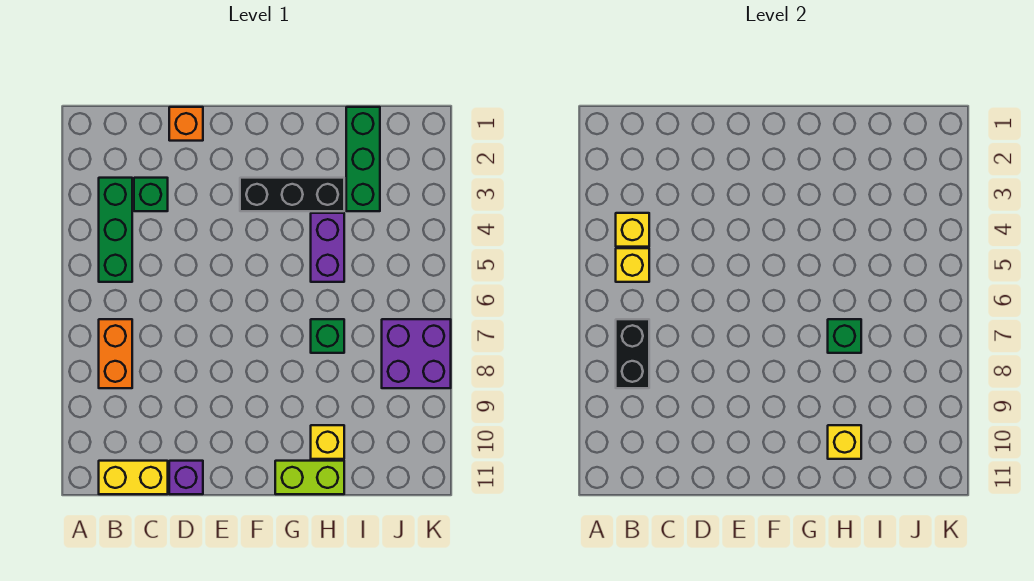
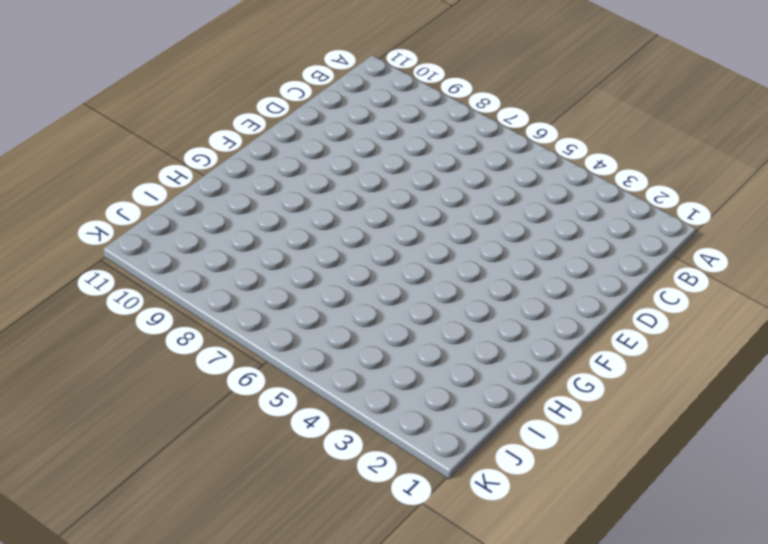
none -> green 1x3 brick [99,178,132,282]
none -> orange 1x2 brick [99,319,132,388]
none -> yellow 1x2 brick [99,461,168,494]

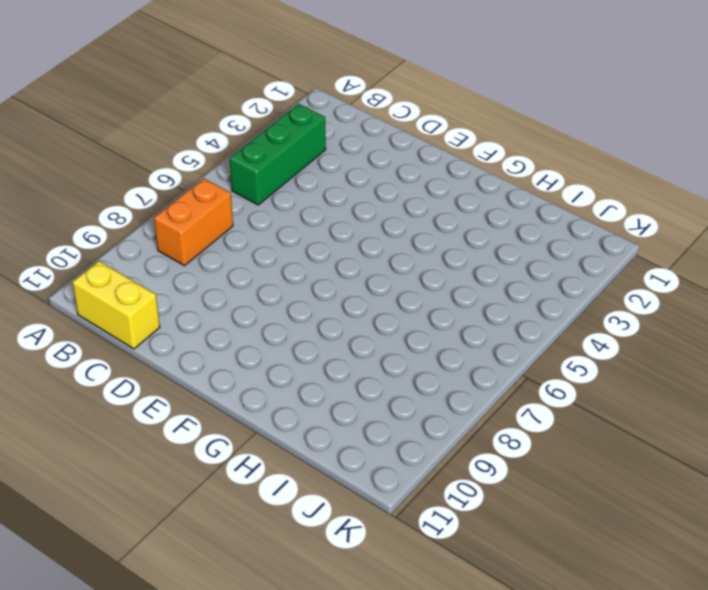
none -> green 1x1 brick [134,178,168,211]
none -> orange 1x1 brick [169,107,203,141]
none -> purple 1x1 brick [169,461,203,494]

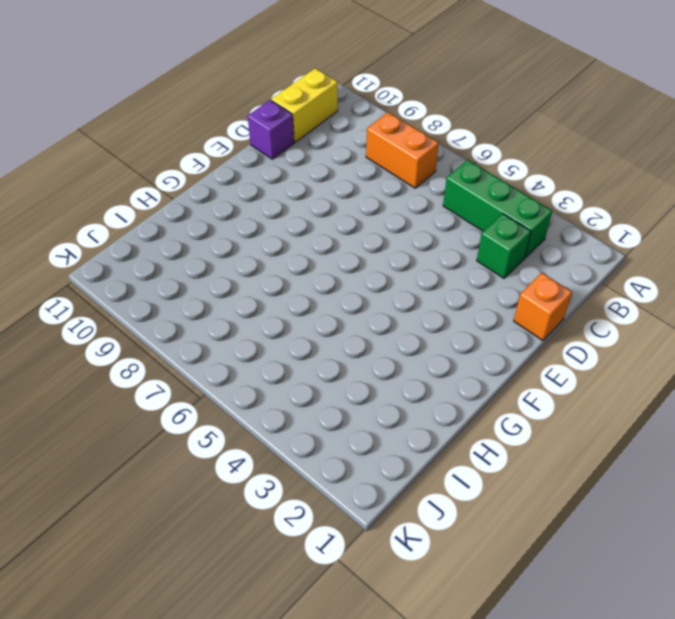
none -> black 1x3 brick [240,178,344,211]
none -> lime 1x2 brick [275,461,344,494]
none -> purple 1x2 brick [311,213,344,282]

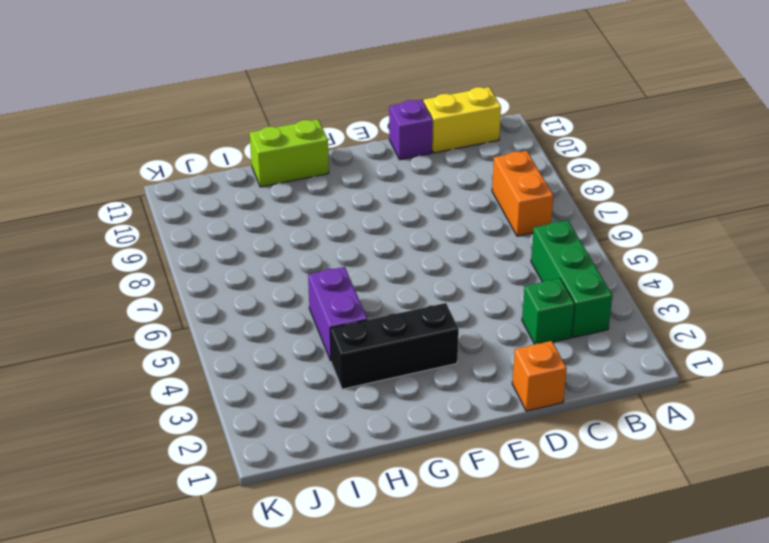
none -> green 1x1 brick [311,319,344,353]
none -> yellow 1x1 brick [311,425,344,459]
none -> green 1x3 brick [346,107,380,211]

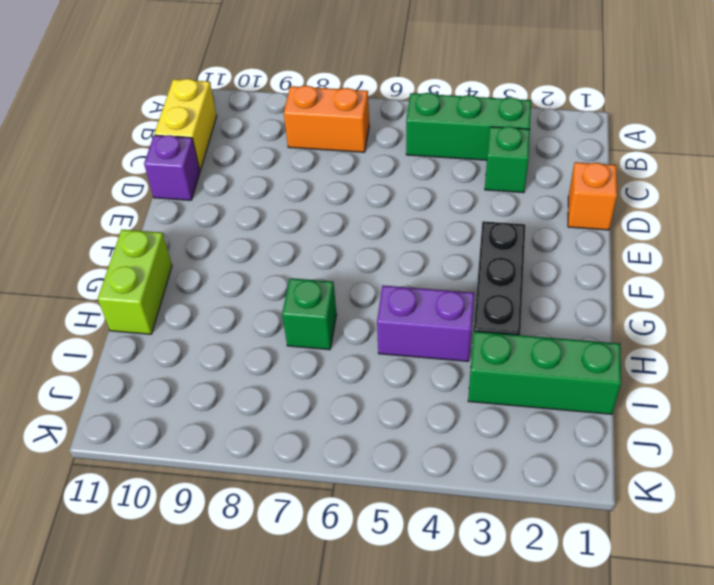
none -> yellow 1x1 brick [311,425,344,459]
none -> purple 2x2 brick [382,319,451,388]
none -> yellow 1x1 brick [616,213,649,247]

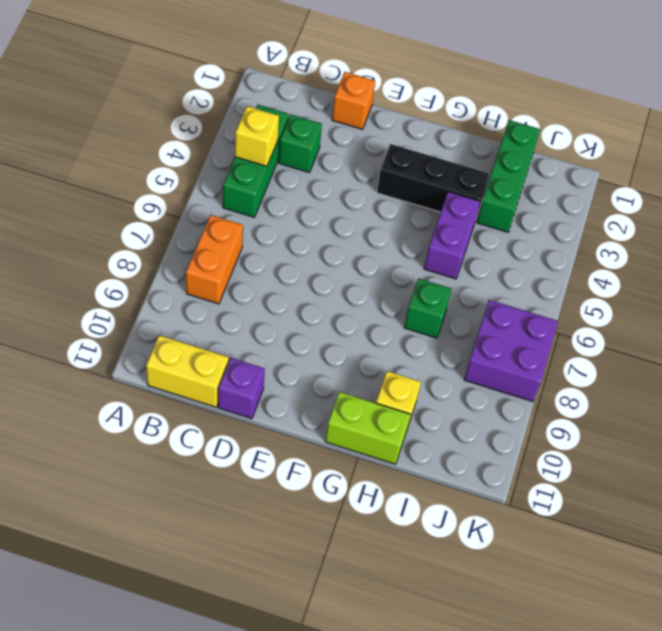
none -> yellow 1x1 brick [616,248,649,282]
none -> black 1x2 brick [616,319,649,388]
none -> green 1x1 brick [828,319,861,353]

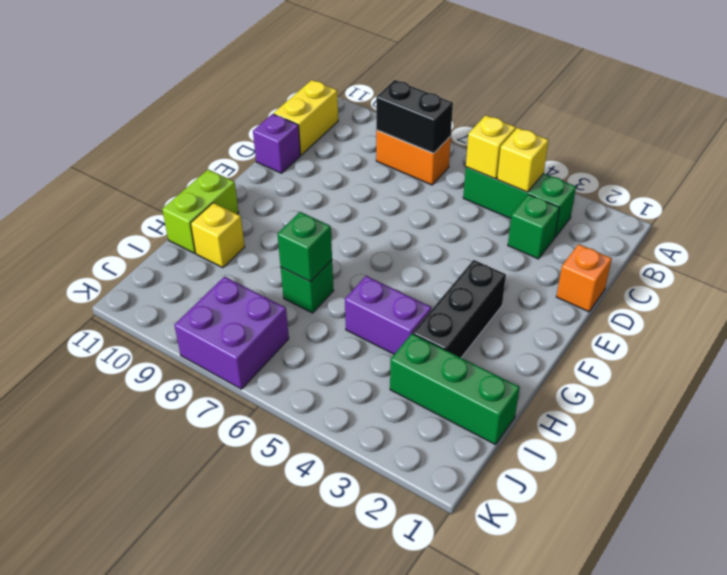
none -> yellow 1x1 brick [828,425,861,459]

